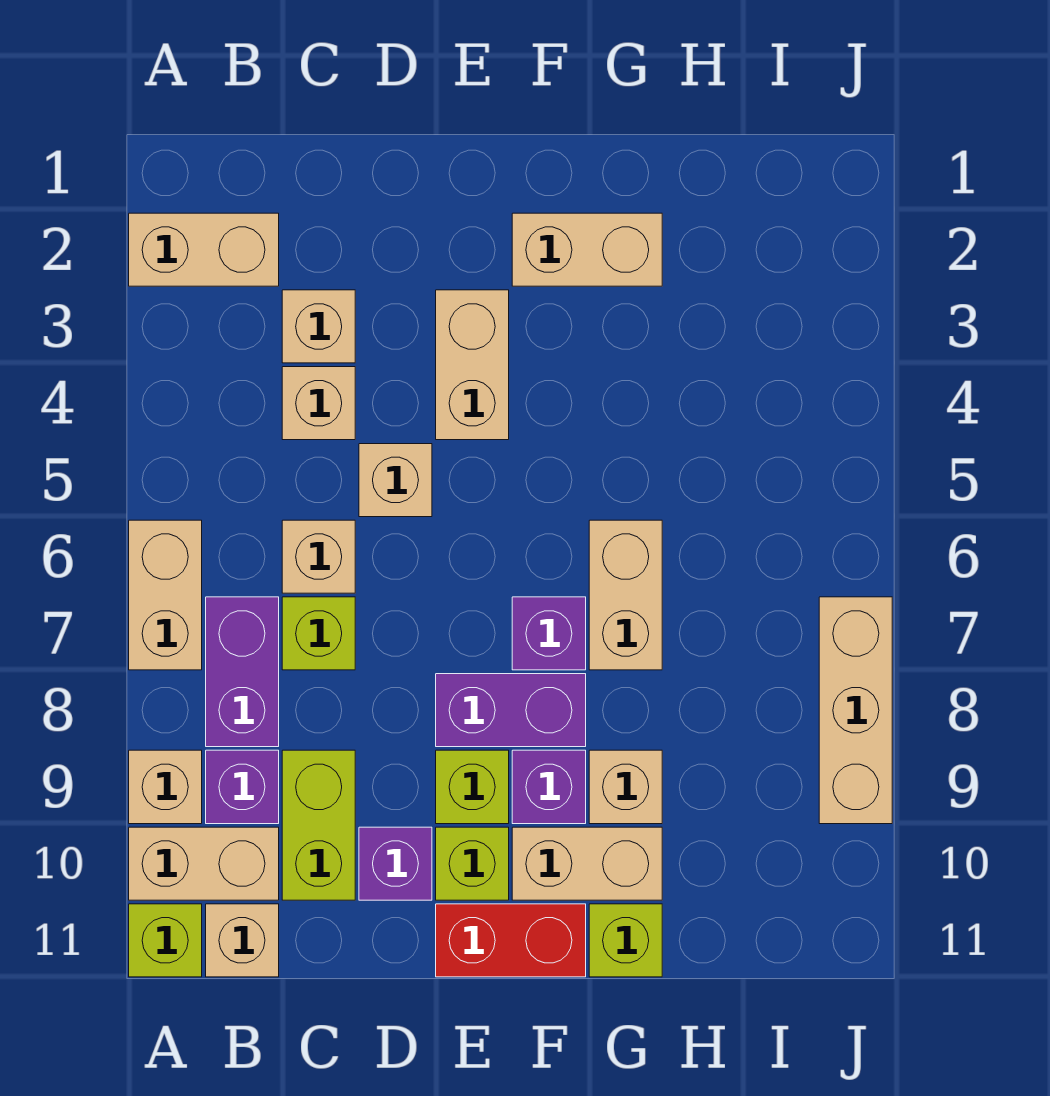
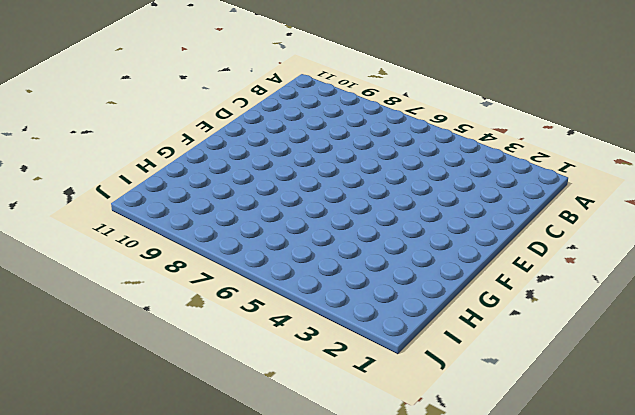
none -> tan 1x2 brick [129,213,279,286]
none -> tan 1x2 brick [129,520,202,670]
none -> tan 1x1 brick [129,750,202,824]

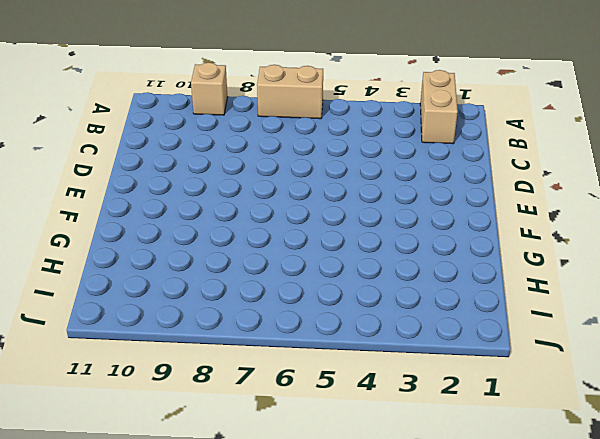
none -> tan 1x2 brick [129,827,279,900]
none -> lime 1x1 brick [129,904,202,977]
none -> purple 1x2 brick [206,597,279,747]

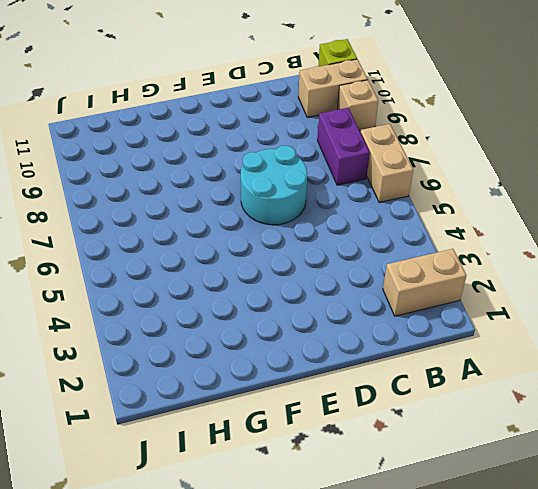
cyan 2x2 round brick [241,146,307,225] -> none
none -> purple 1x1 brick [206,750,279,824]
none -> tan 1x1 brick [206,904,279,977]
none -> tan 1x1 brick [282,290,355,363]

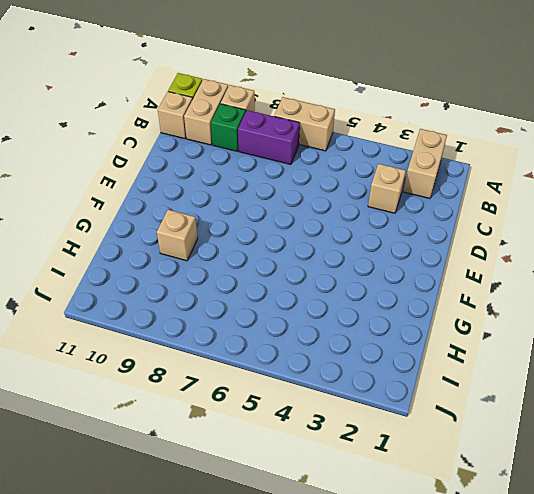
green 1x1 brick [211,104,246,151] -> purple 1x1 brick [206,750,279,824]
none -> tan 1x1 brick [282,367,355,440]
none -> tan 1x1 brick [282,520,355,593]
none -> lime 1x1 brick [282,597,355,670]

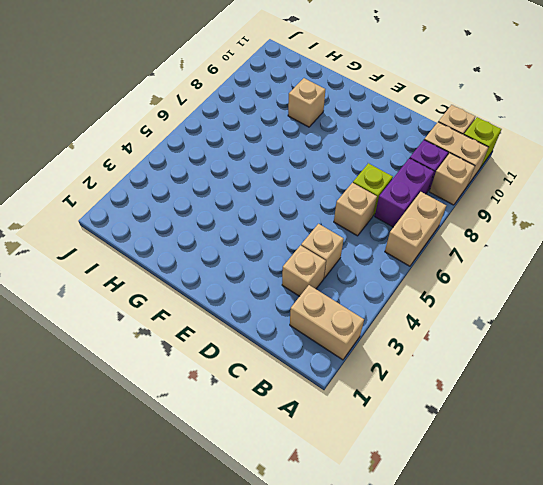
none -> lime 1x2 brick [282,750,355,900]
none -> tan 1x1 brick [359,444,432,517]
none -> purple 1x1 brick [359,827,432,900]

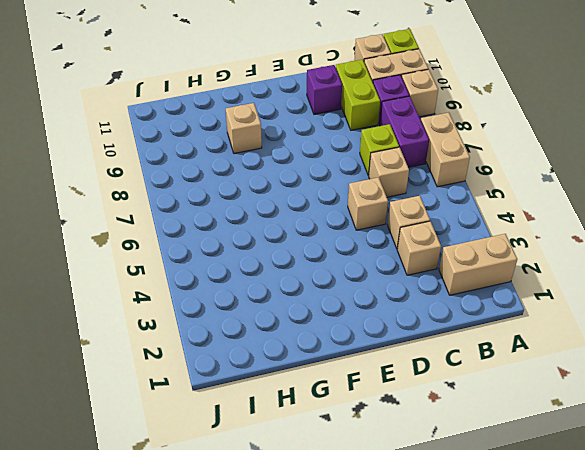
none -> tan 1x2 brick [436,290,509,440]
none -> purple 1x2 brick [436,674,586,747]
none -> lime 1x1 brick [436,750,509,824]

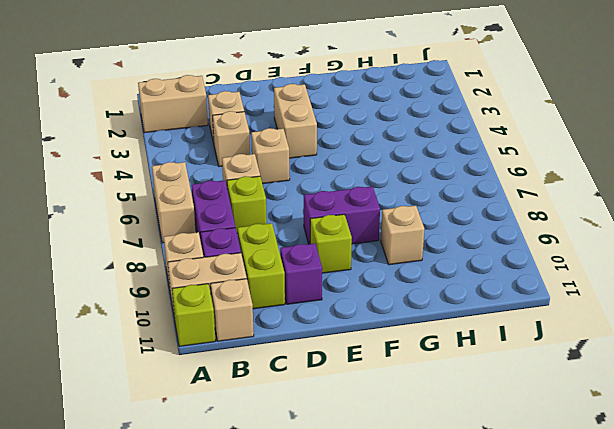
none -> lime 1x1 brick [436,827,509,900]
none -> red 1x2 brick [436,904,586,977]
none -> tan 1x2 brick [512,213,662,286]

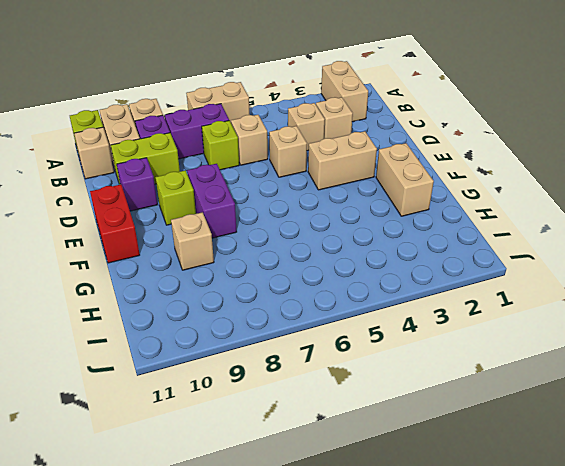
none -> lime 1x1 brick [436,827,509,900]
none -> purple 1x1 brick [512,597,586,670]
none -> purple 1x1 brick [512,750,586,824]

